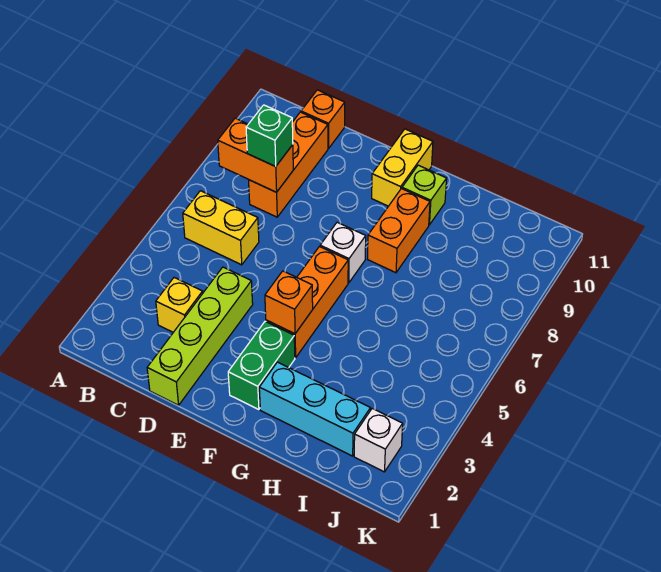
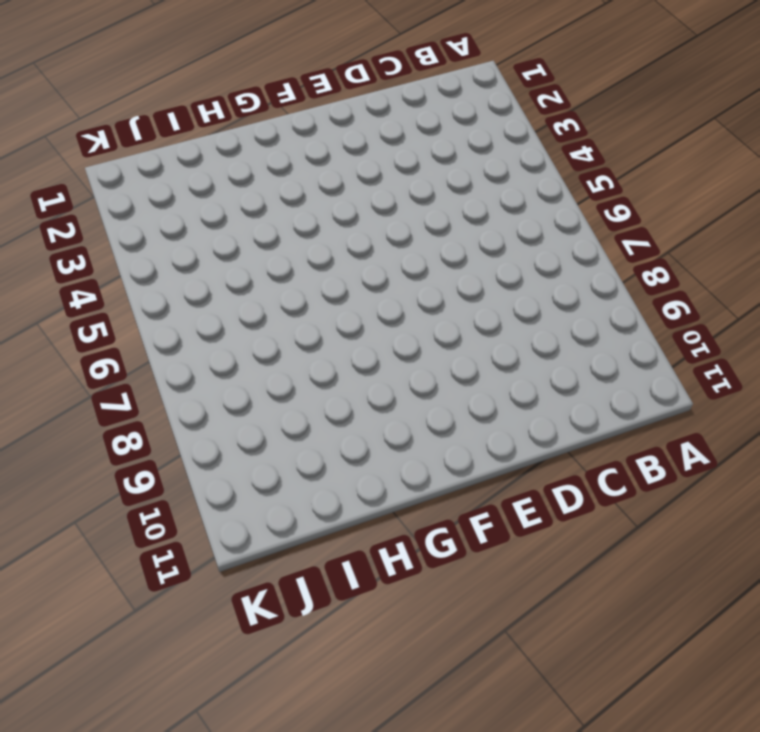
none -> yellow 1x2 brick [183,191,259,265]
none -> yellow 1x1 brick [156,278,203,332]
none -> orange 1x3 brick [249,112,328,217]

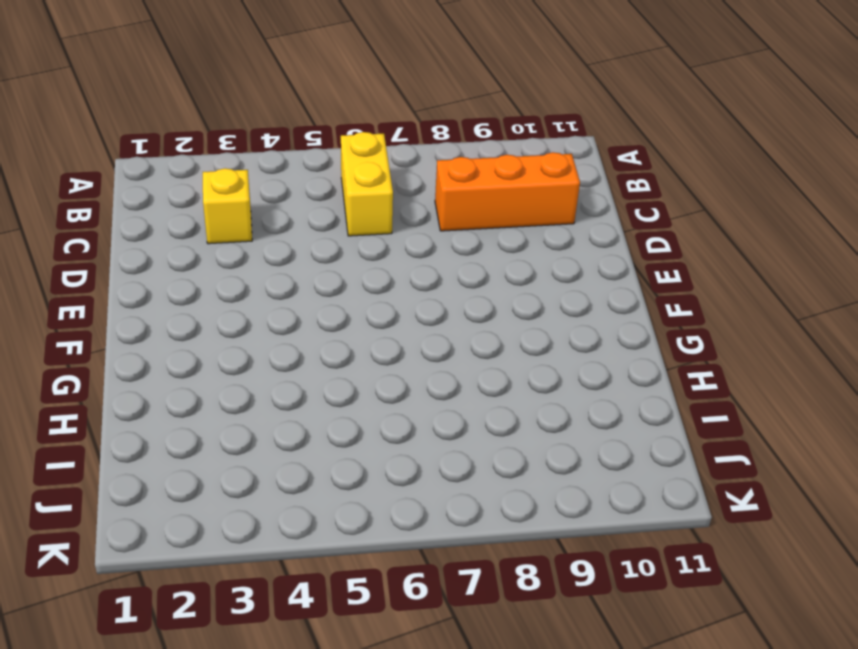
none -> orange 1x1 brick [301,90,345,148]
none -> lime 1x4 brick [147,267,253,405]
none -> green 1x2 brick [228,321,295,410]

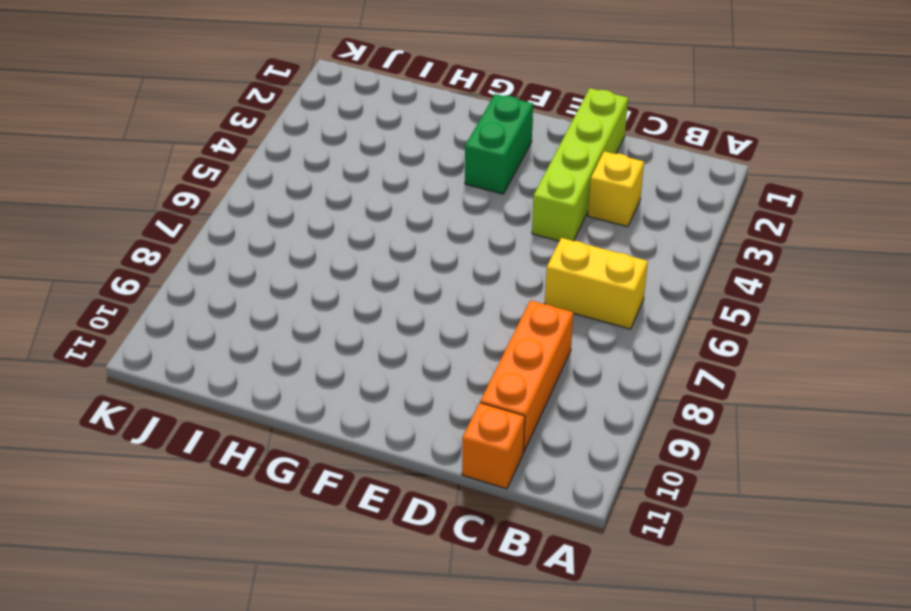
none -> orange 1x3 brick [266,247,348,358]
none -> white 1x1 brick [320,222,366,283]
none -> yellow 1x2 brick [372,129,433,206]

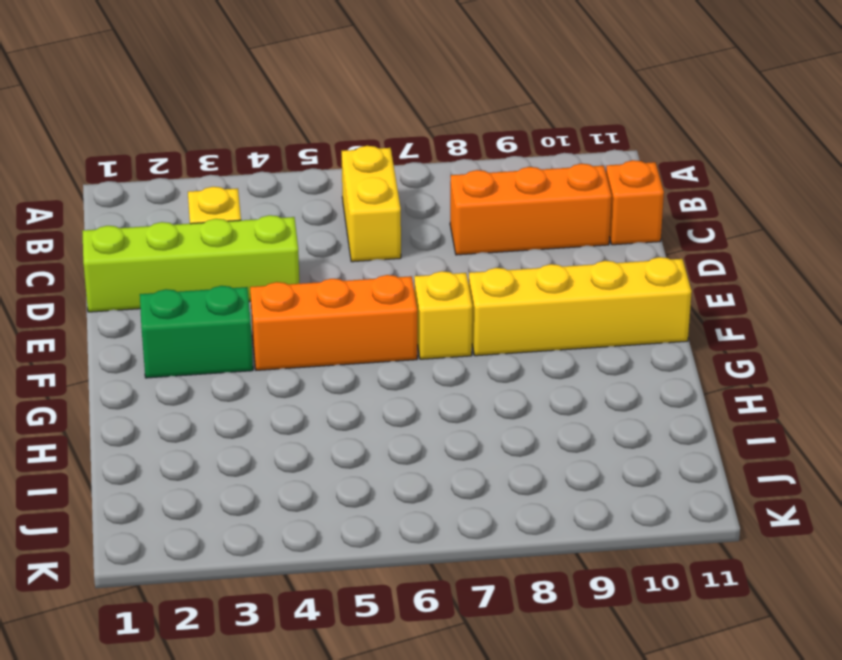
yellow 1x1 brick [414,271,472,359] -> white 1x1 brick [320,222,366,283]
yellow 1x4 brick [469,257,692,356] -> yellow 1x2 brick [372,129,433,206]
none -> cyan 1x3 brick [259,362,370,456]
none -> orange 1x2 brick [368,189,430,273]
none -> lime 1x1 brick [402,165,447,225]

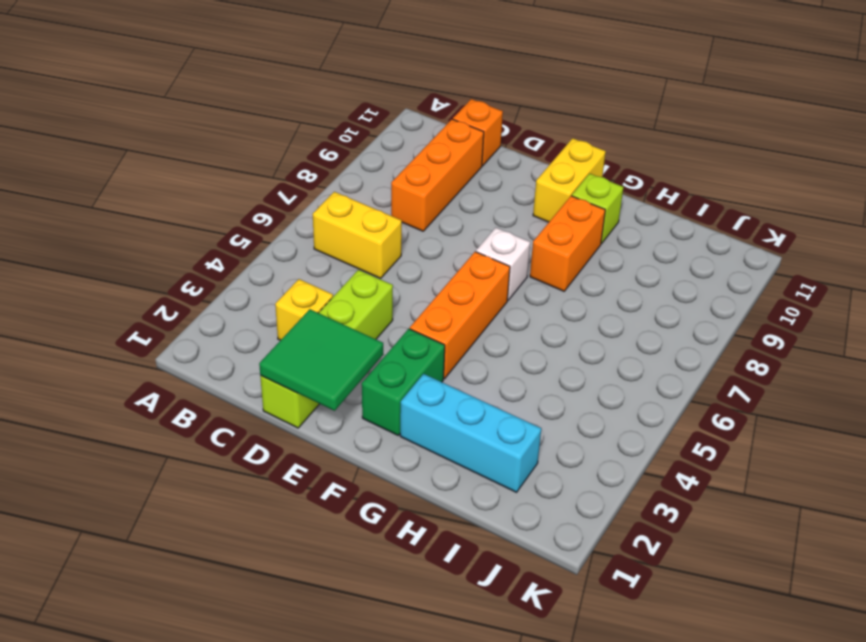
green 2x2 tile [259,309,383,411] -> none
none -> white 1x1 brick [354,409,403,472]
none -> orange 1x2 brick [218,118,293,192]
none -> orange 1x1 brick [265,271,313,334]

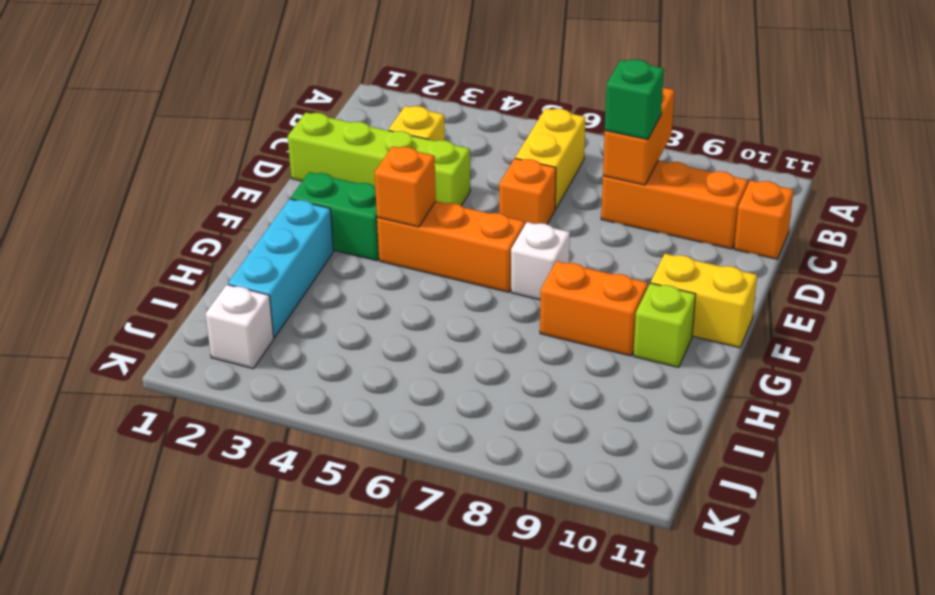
orange 1x1 brick [499,158,556,224] -> none

